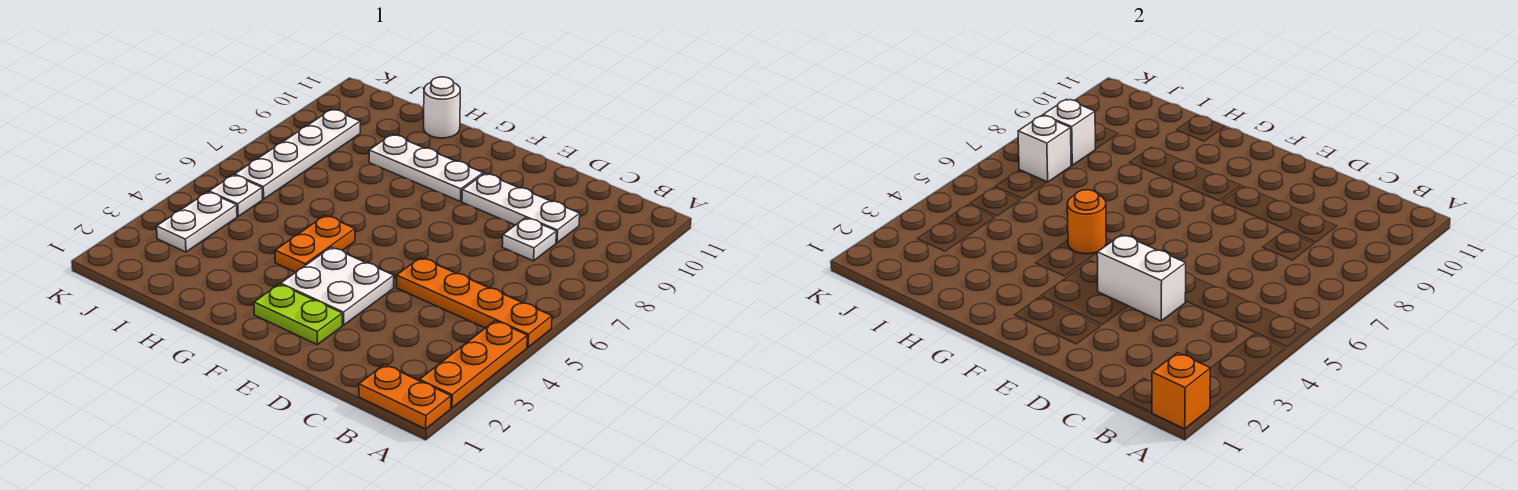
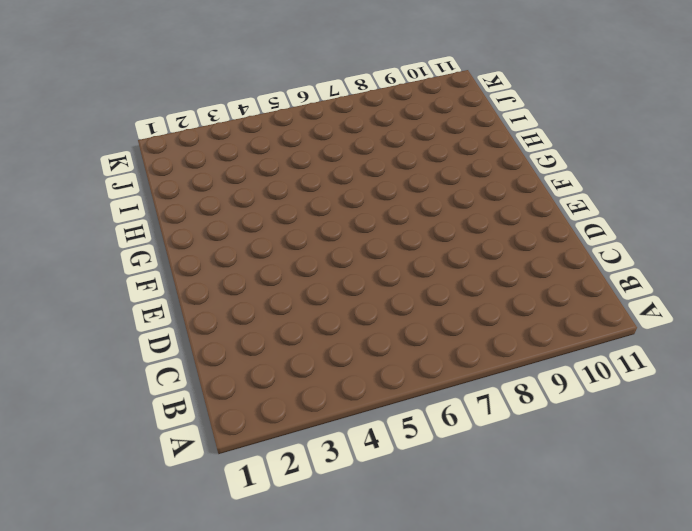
none -> orange 1x2 plate [359,365,451,429]
none -> orange 1x3 plate [419,321,527,408]
none -> orange 1x4 plate [397,258,552,347]

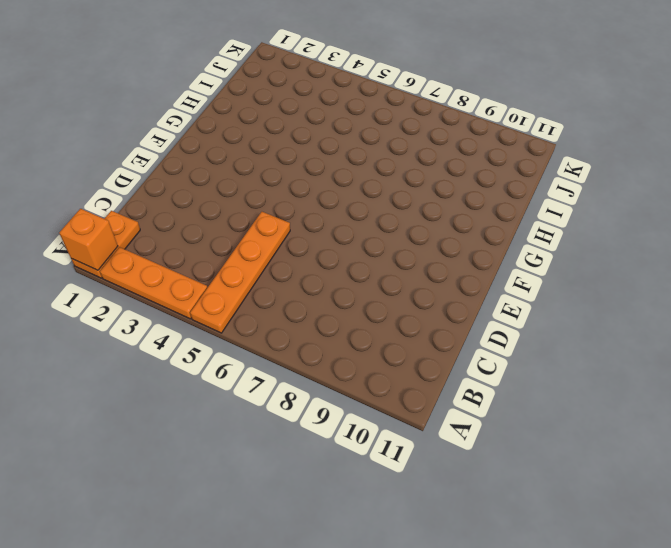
none -> white 1x1 plate [502,218,556,261]
none -> white 1x3 plate [462,174,580,243]
none -> lime 1x2 plate [254,284,342,345]

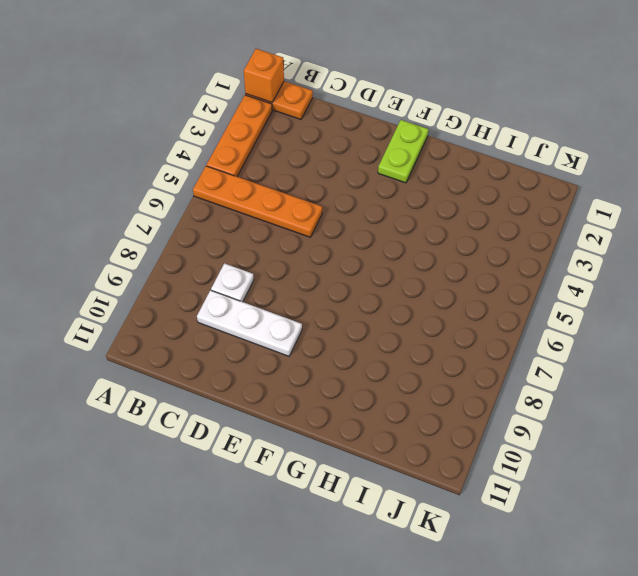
lime 1x2 plate [378,120,428,183] -> lime 1x2 plate turned to [254,284,342,345]
none -> white 2x2 plate [281,247,394,325]
none -> white 1x3 plate [369,135,483,202]
none -> orange 1x2 plate [275,216,355,272]

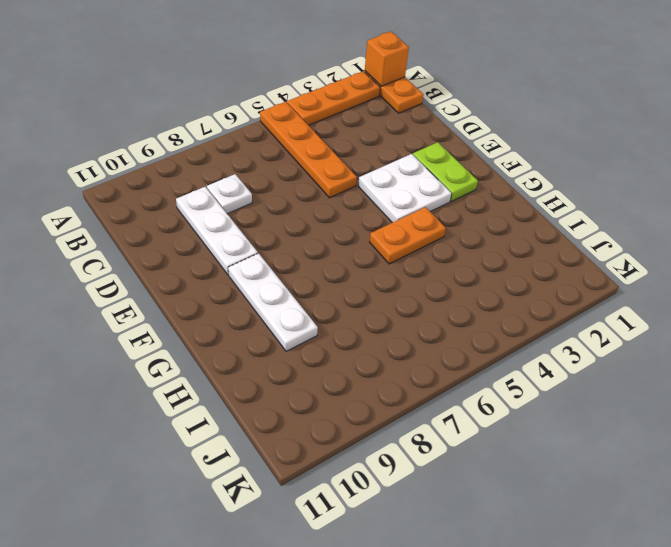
none -> white 1x1 round brick [424,77,460,138]
none -> white 1x2 plate [157,192,237,252]
none -> white 1x1 plate [209,175,262,216]

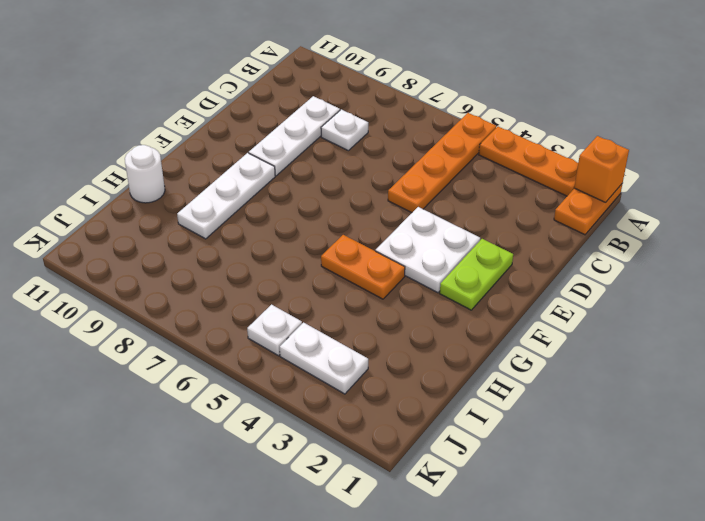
none -> white 1x4 plate [235,109,360,199]
none -> white 1x2 brick [1097,235,1186,321]
none -> orange 1x1 round brick [1067,190,1106,254]

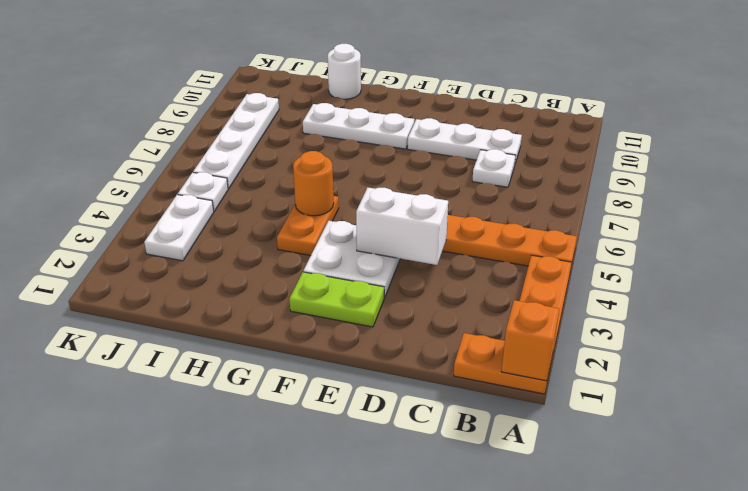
none -> white 1x1 brick [1018,116,1071,182]
none -> white 1x1 brick [1043,99,1095,165]

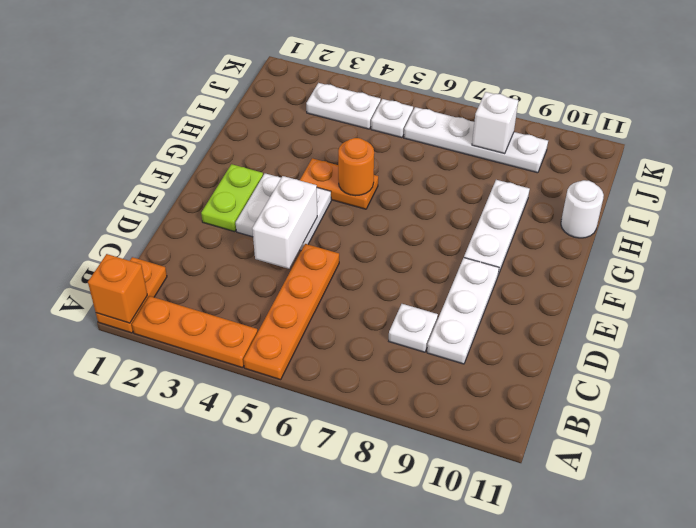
none -> white 1x1 brick [1018,116,1071,182]

